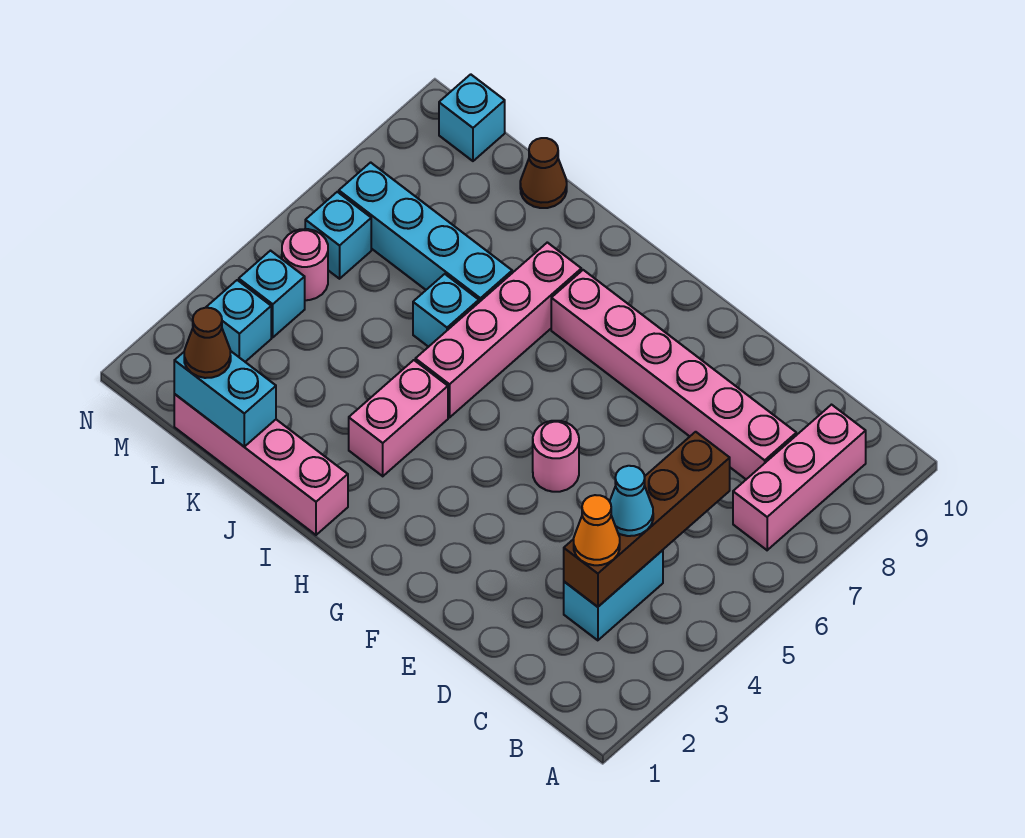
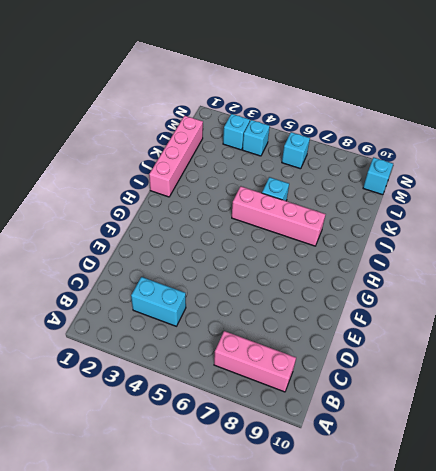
none -> pink 1x6 brick [551,270,796,479]
none -> pink 1x1 round brick [533,421,579,492]
none -> pink 1x2 brick [349,360,448,476]

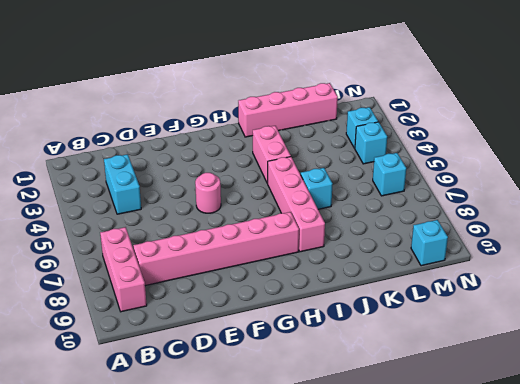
none -> cyan 1x4 brick [339,162,512,302]
none -> brown 1x1 cone [520,138,567,208]
none -> pink 1x1 round brick [282,229,328,300]

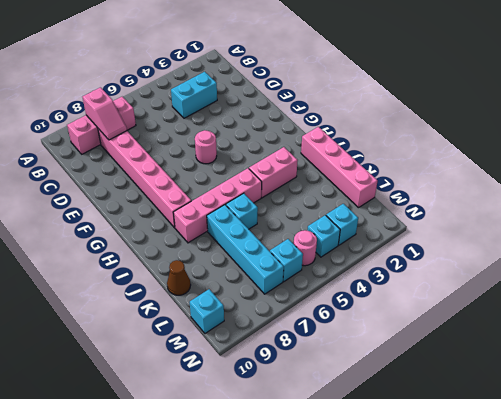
pink 1x2 slope [83,87,127,140] -> none
none -> brown 1x4 brick [564,432,730,607]
none -> cyan 1x2 brick [174,351,276,447]
none -> orange 1x1 cone [574,495,620,565]

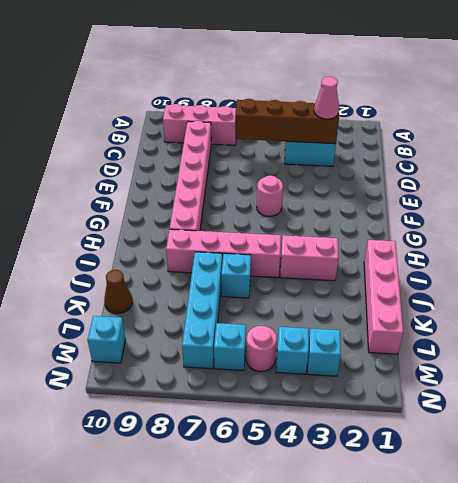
pink 1x1 cone [314,77,339,119] -> orange 1x1 cone [574,495,620,565]
none -> cyan 1x2 brick [174,351,276,447]
none -> cyan 1x1 cone [610,466,653,536]
none -> brown 1x1 cone [184,308,231,378]

